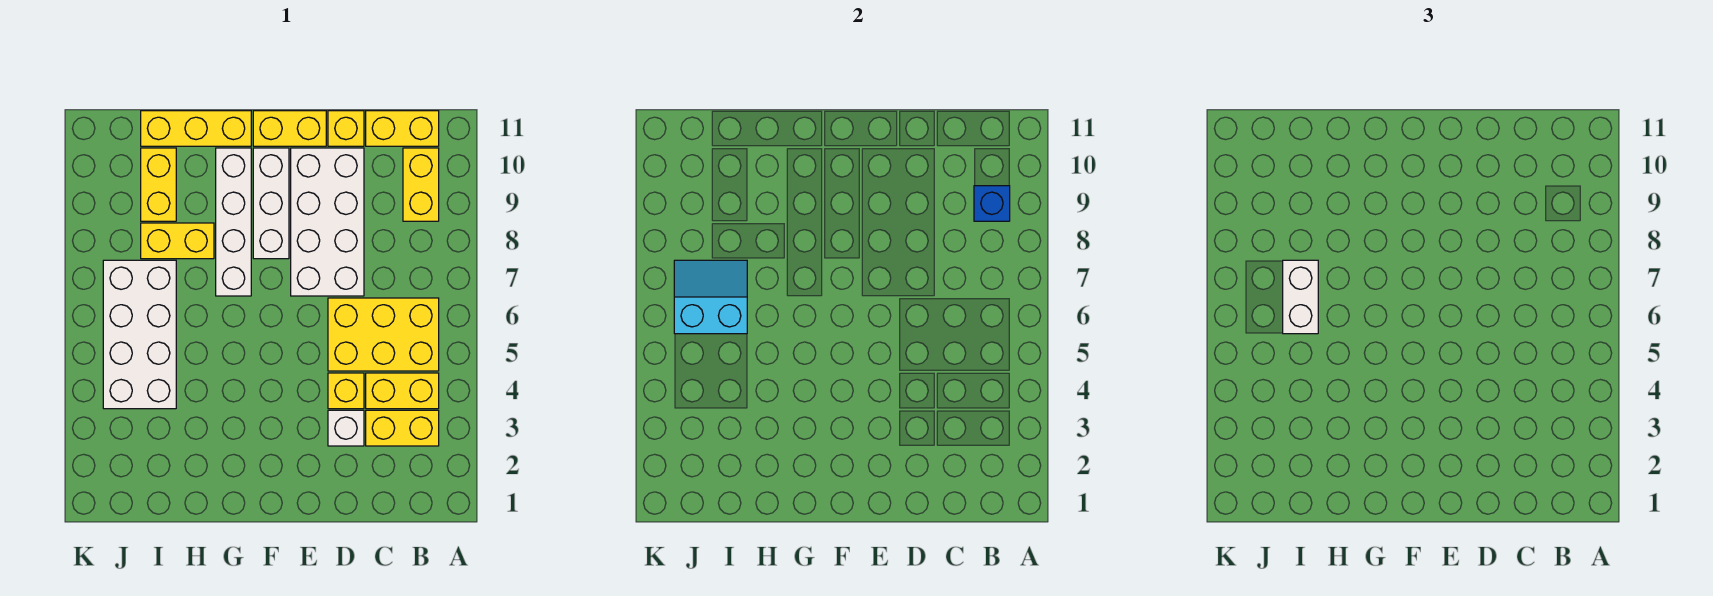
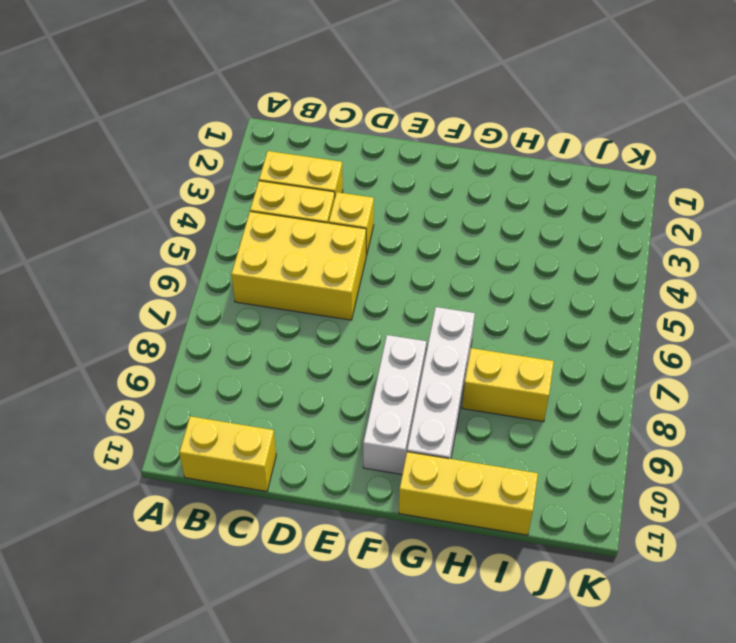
none -> yellow 1x2 brick [403,148,439,221]
none -> white 1x1 brick [328,410,364,446]
none -> white 2x4 brick [291,148,364,296]

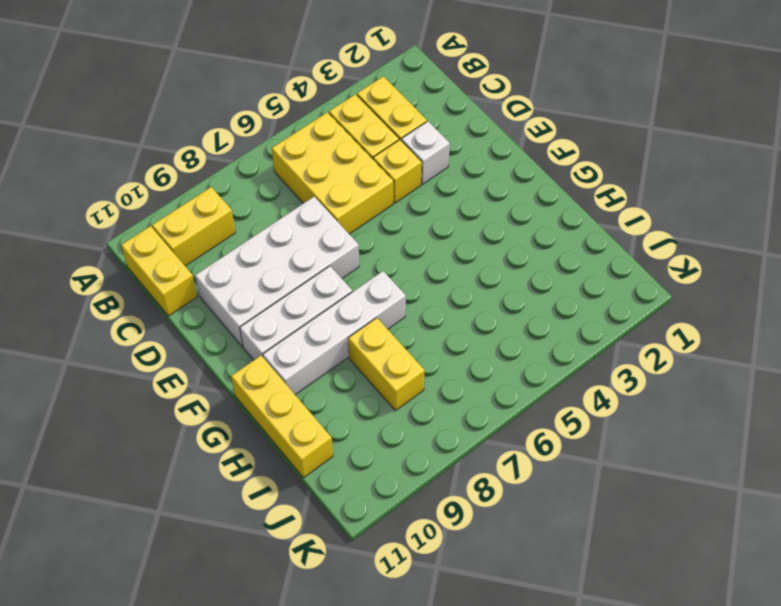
none -> yellow 1x1 brick [328,111,364,146]
none -> yellow 1x2 brick [253,111,326,146]
none -> white 2x4 brick [103,260,176,409]

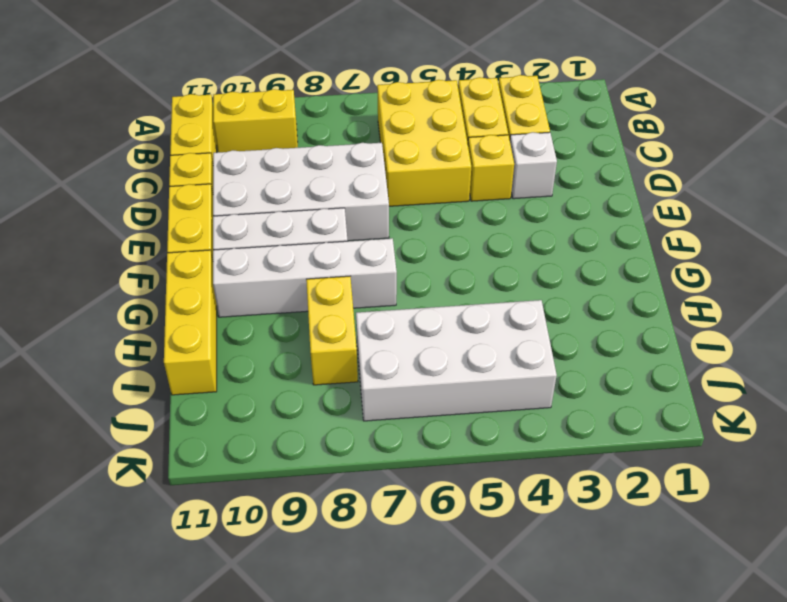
none -> yellow 1x2 brick [141,148,176,221]
none -> blue 1x1 brick [974,186,1010,221]
none -> cyan 2x2 slope [674,260,747,334]

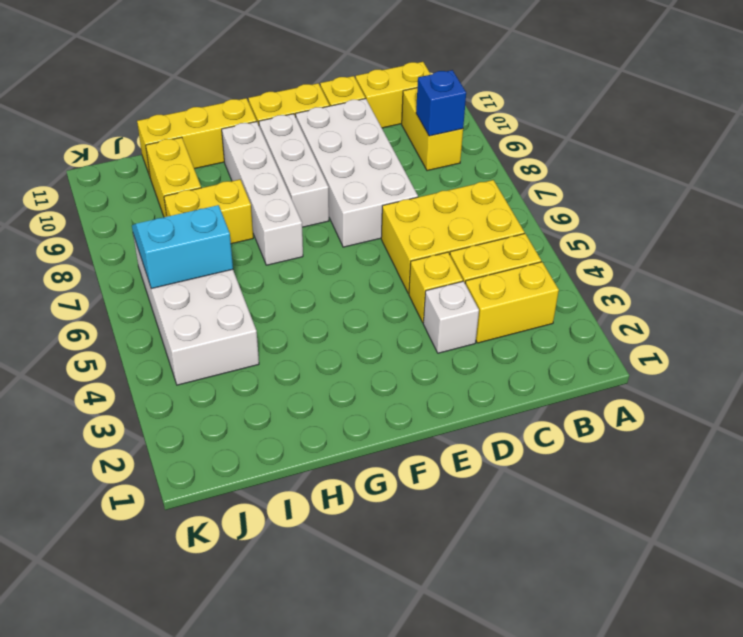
none -> white 1x2 brick [1283,260,1318,334]

